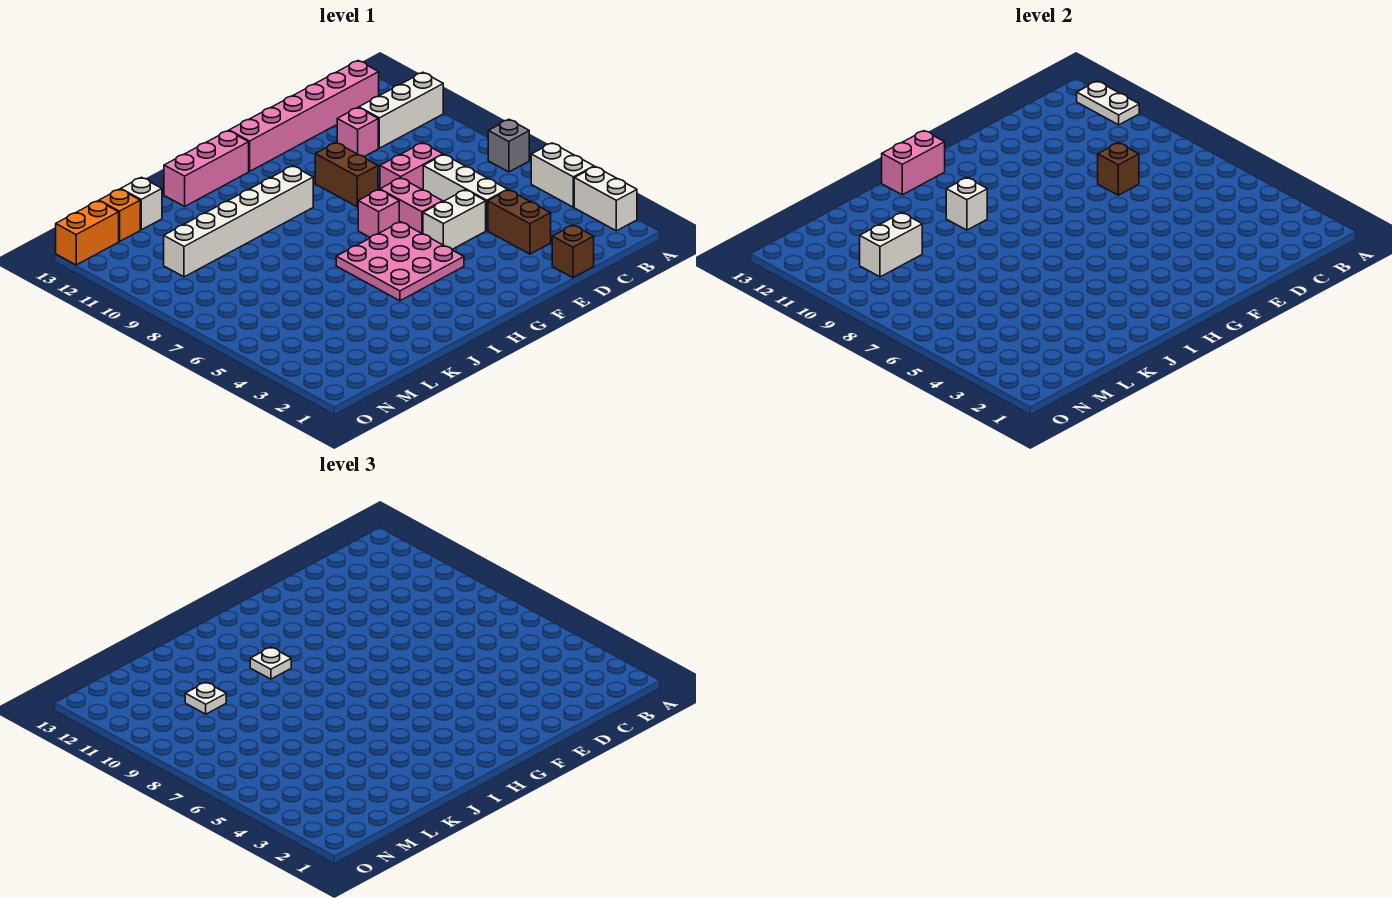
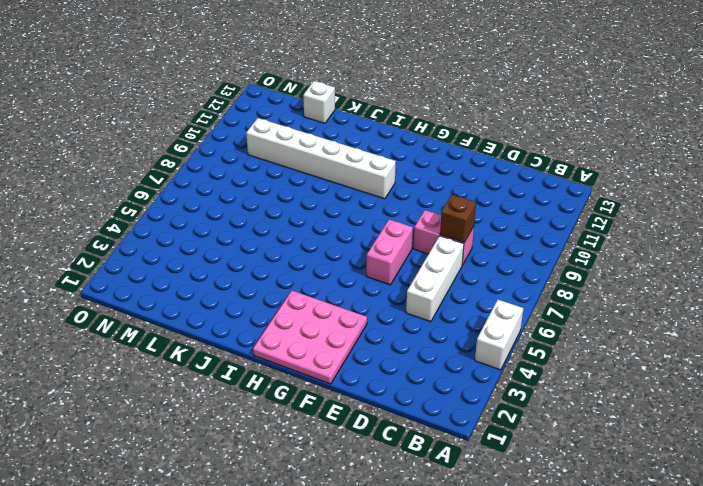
pink 3x3 plate [253,291,367,384] -> pink 3x3 plate moved to [336,222,464,301]
none -> white 1x2 brick [574,167,637,231]
none -> grey 1x1 brick [488,120,529,172]
none -> white 1x3 brick [359,72,443,148]

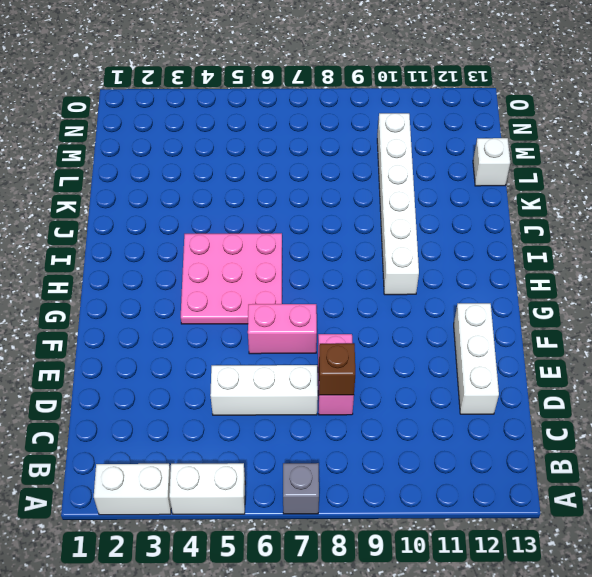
white 1x3 brick [454,303,499,414] -> white 1x3 brick moved to [359,72,443,148]
none -> pink 1x6 brick [229,61,379,171]
none -> brown 1x1 brick [552,225,594,278]
none -> brown 1x2 brick [488,190,551,254]

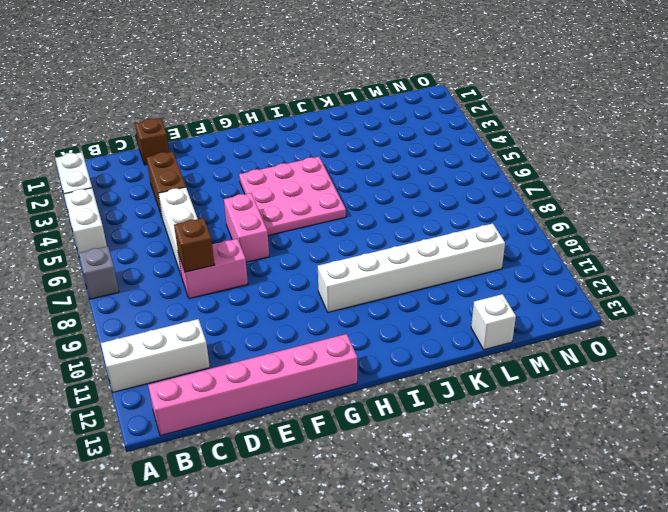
none -> pink 1x1 brick [337,108,378,156]
none -> white 1x2 brick [423,190,486,249]
none -> brown 1x2 brick [315,143,378,207]

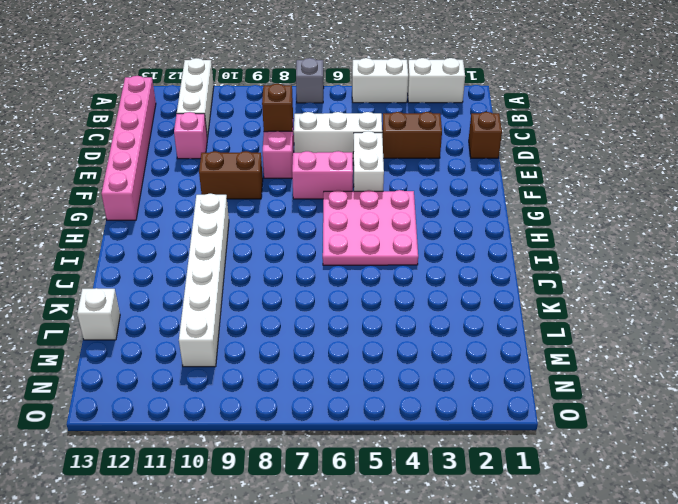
none -> pink 1x1 brick [358,190,399,237]
none -> pink 1x3 brick [164,131,249,206]
none -> orange 1x1 brick [99,189,140,242]

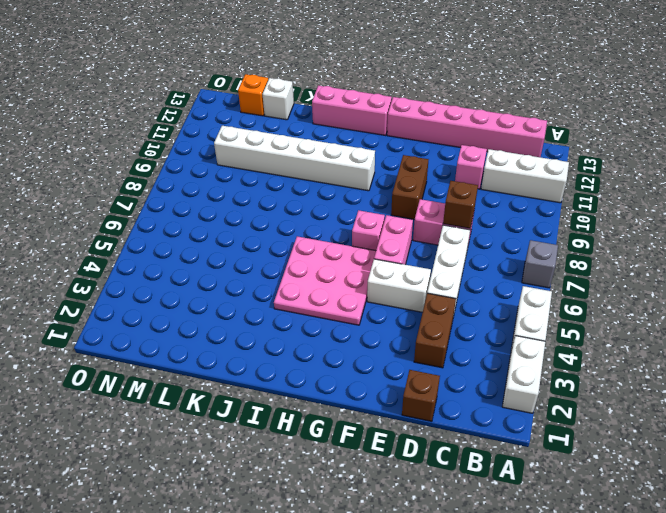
none -> orange 1x2 brick [56,201,119,265]
none -> white 1x2 plate [1077,81,1139,125]
none -> pink 1x2 brick [882,131,945,195]

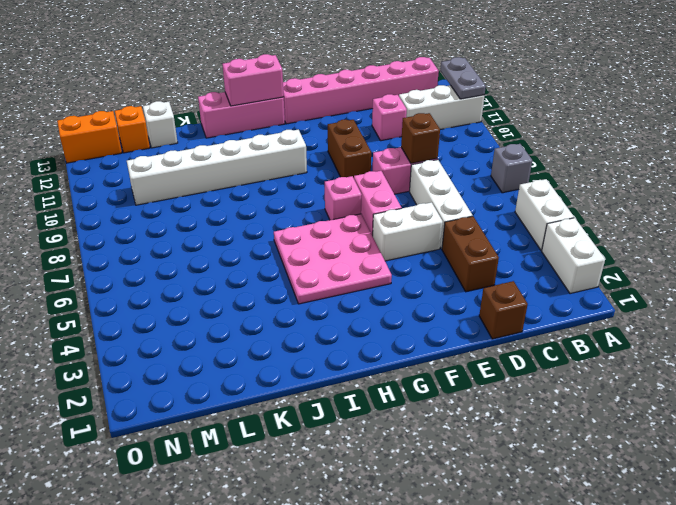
grey 1x2 plate [440,57,486,99] -> white 1x2 plate [1077,81,1139,125]
none -> white 1x1 brick [946,178,987,230]
none -> white 1x2 brick [860,213,922,277]
none -> white 1x1 plate [250,647,291,679]

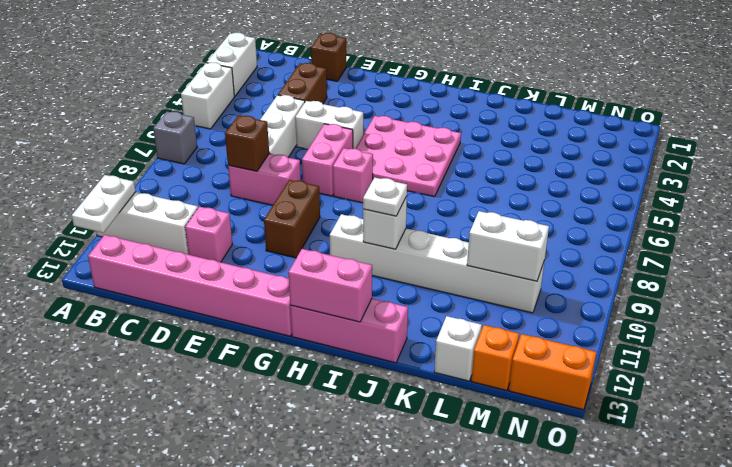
none -> white 1x1 plate [185,682,226,714]

